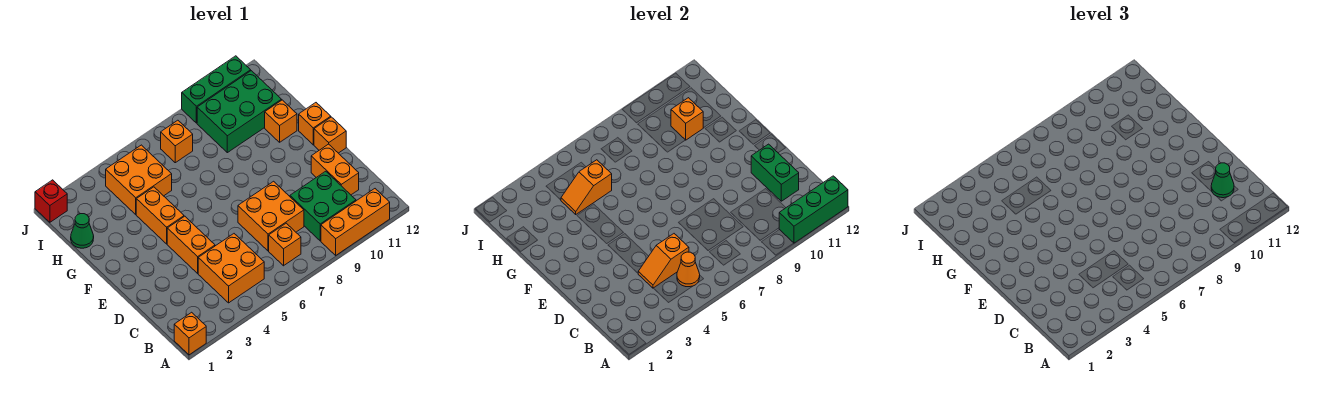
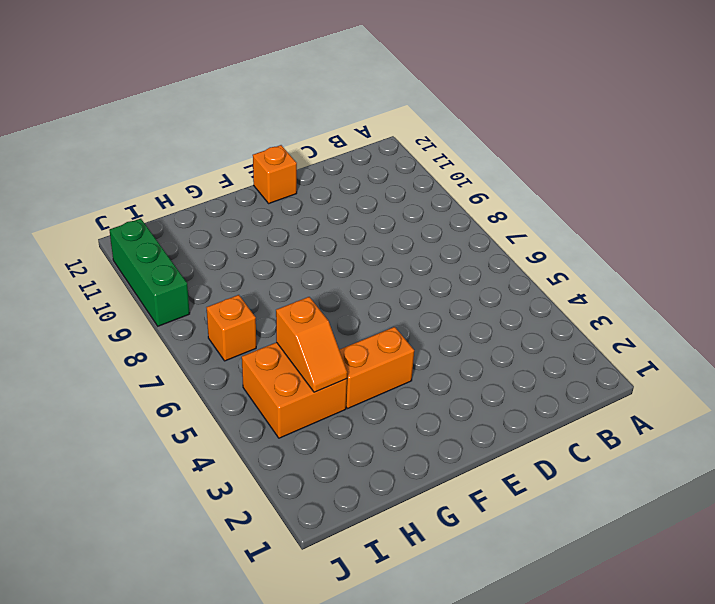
none -> orange 1x1 brick [174,312,206,355]
none -> orange 1x3 brick [321,189,390,255]
none -> orange 2x2 brick [198,234,264,303]

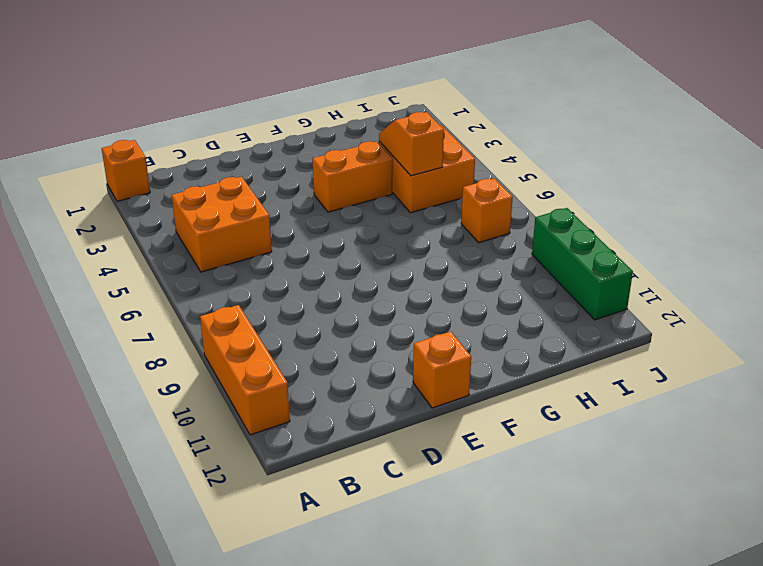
none -> orange 1x1 brick [269,223,301,266]
none -> green 2x2 brick [290,171,356,241]
none -> orange 2x2 brick [238,181,304,251]

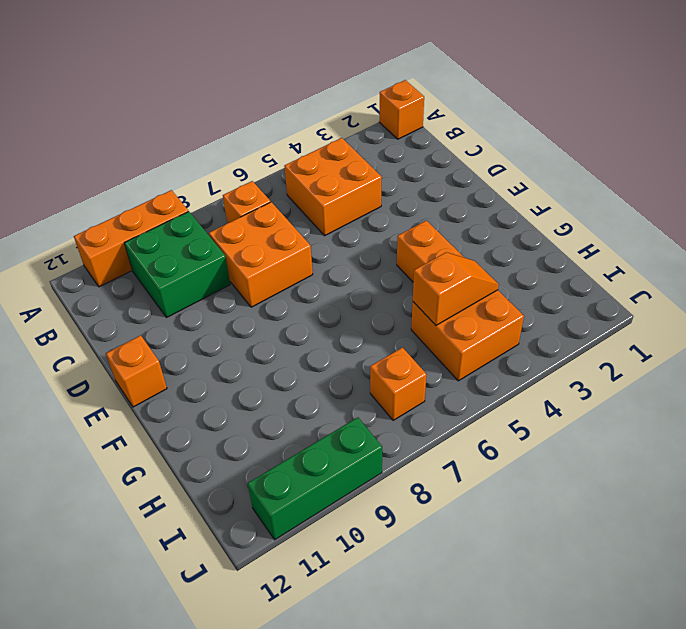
none -> orange 1x2 brick [311,144,359,195]
none -> orange 1x2 brick [167,216,215,273]
none -> orange 1x1 brick [299,103,331,145]

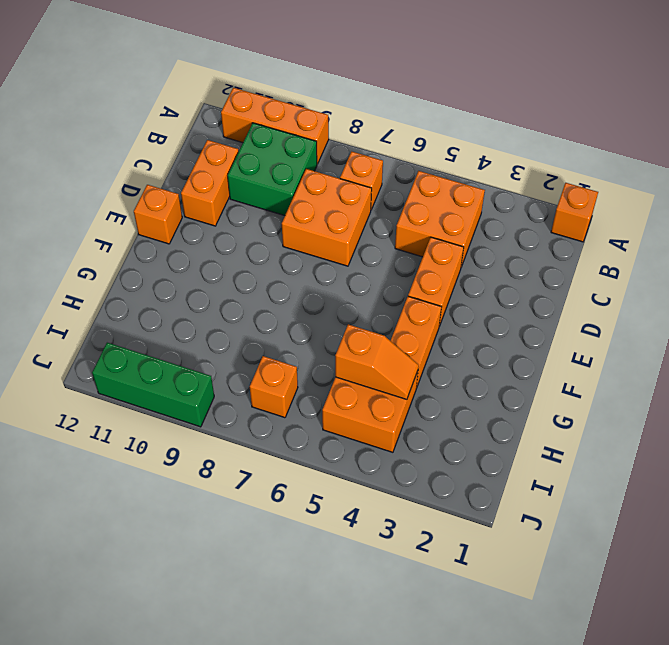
none -> orange 1x1 brick [299,103,331,145]
none -> orange 1x1 brick [265,100,297,142]
none -> green 1x1 cone [71,214,94,248]

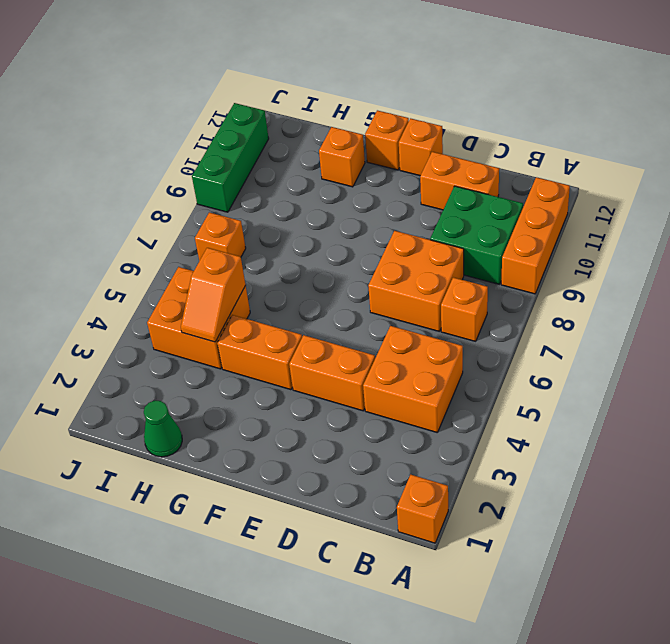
none -> green 2x3 brick [197,71,282,153]
none -> red 1x1 brick [35,180,67,222]
none -> green 1x3 brick [779,176,848,243]

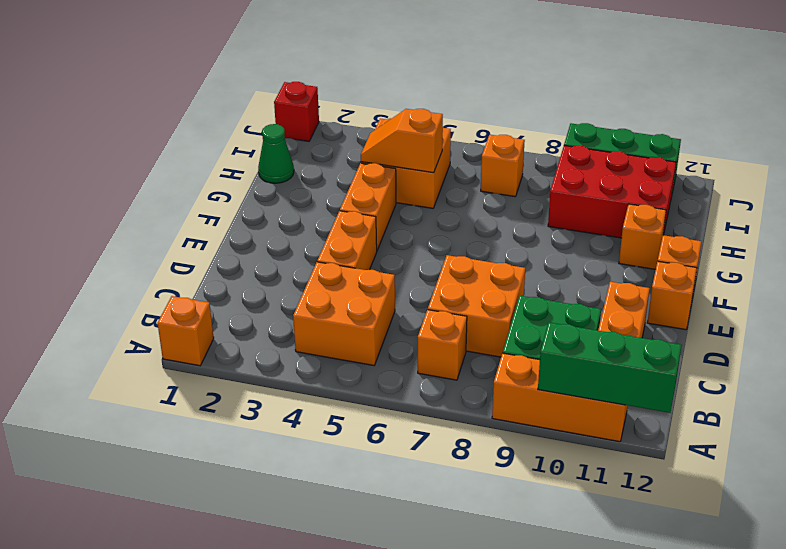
red 2x3 brick [548,146,676,238] -> green 2x3 brick [197,71,282,153]
none -> orange 1x1 cone [677,252,700,287]
none -> orange 1x2 slope [638,234,689,288]
none -> green 1x2 brick [751,144,799,201]

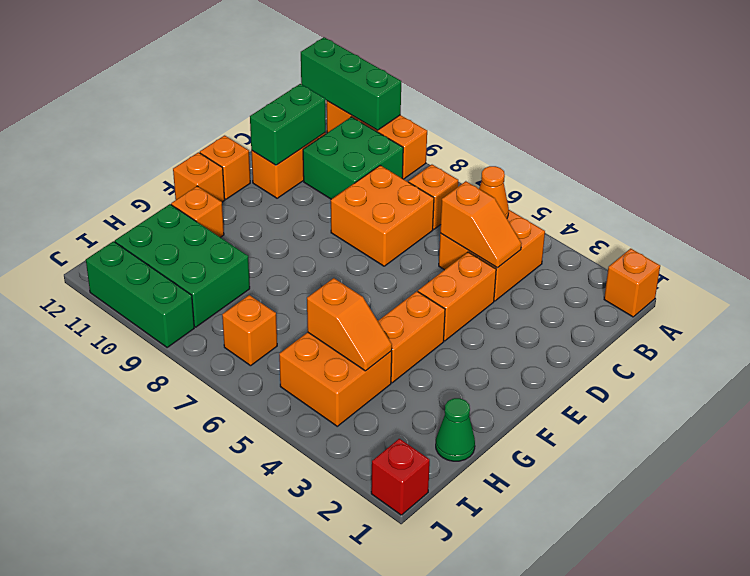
none -> orange 1x1 brick [671,98,703,140]
none -> green 1x1 cone [1211,163,1234,198]

